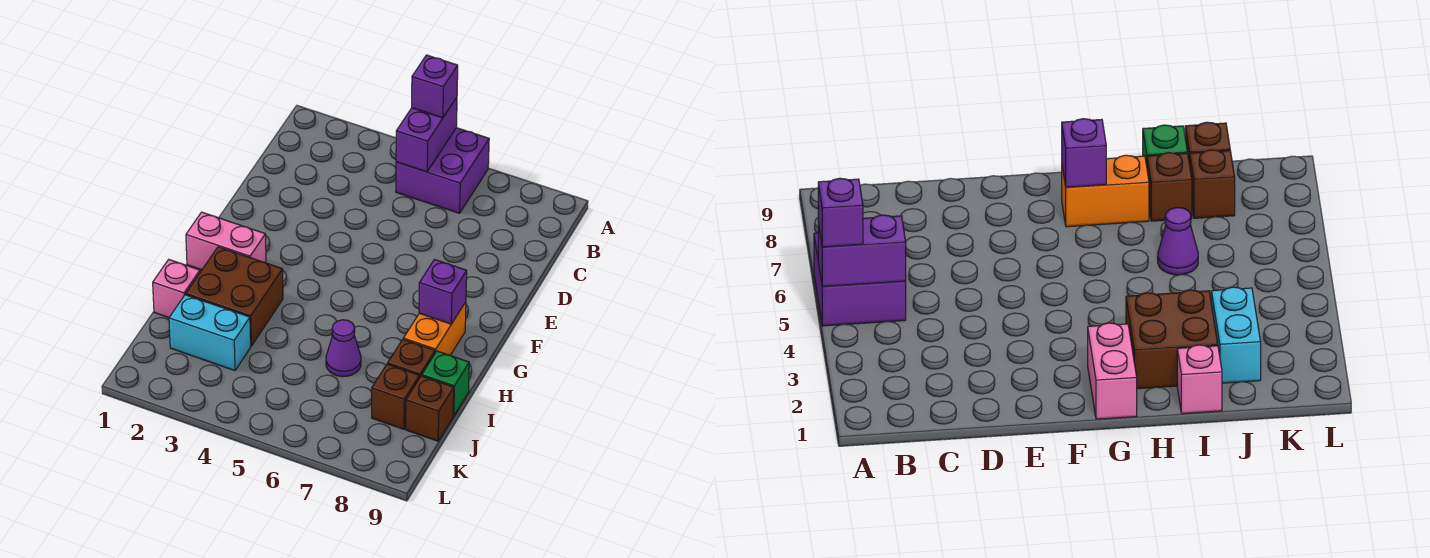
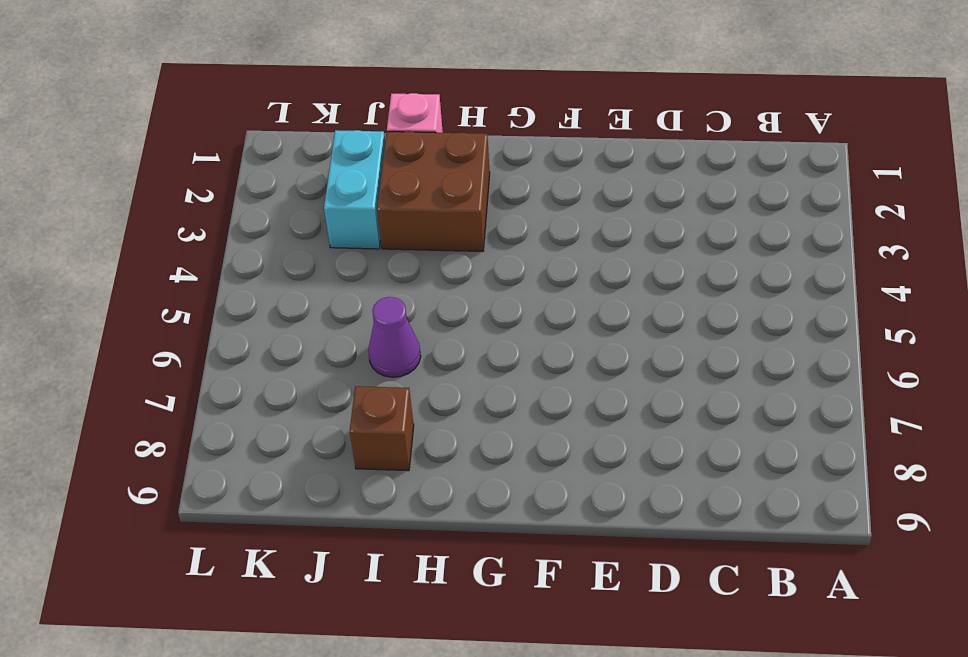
none -> purple 2x2 brick [396,128,489,213]
none -> pink 1x2 brick [186,212,266,270]
none -> orange 1x2 brick [403,302,466,355]

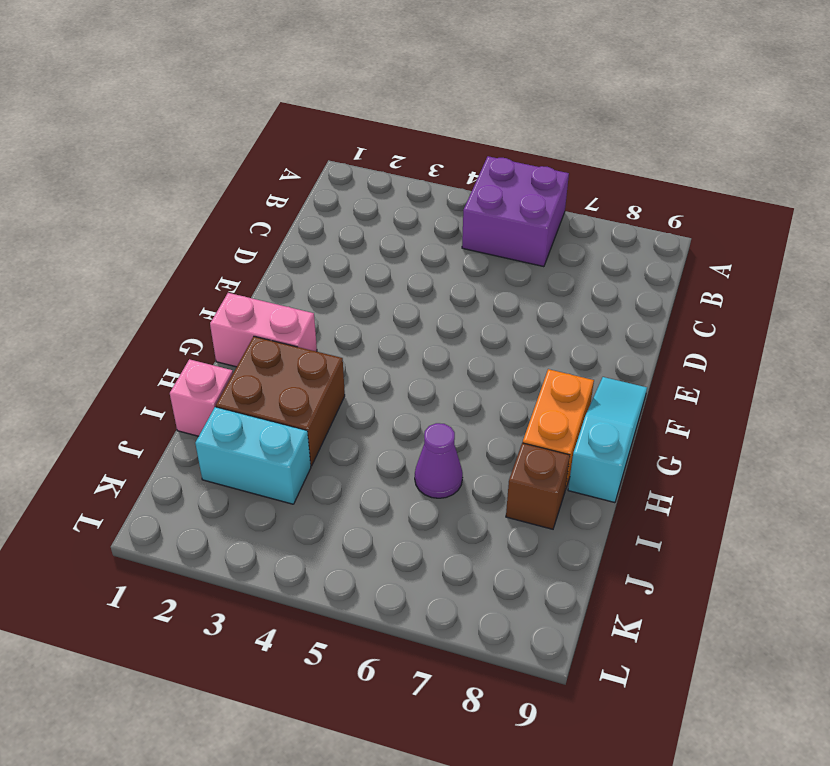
cyan 1x3 slope [568,377,647,503] -> none
none -> green 1x1 brick [422,351,469,416]
none -> brown 1x1 brick [372,364,419,429]
none -> brown 1x1 brick [406,376,454,441]

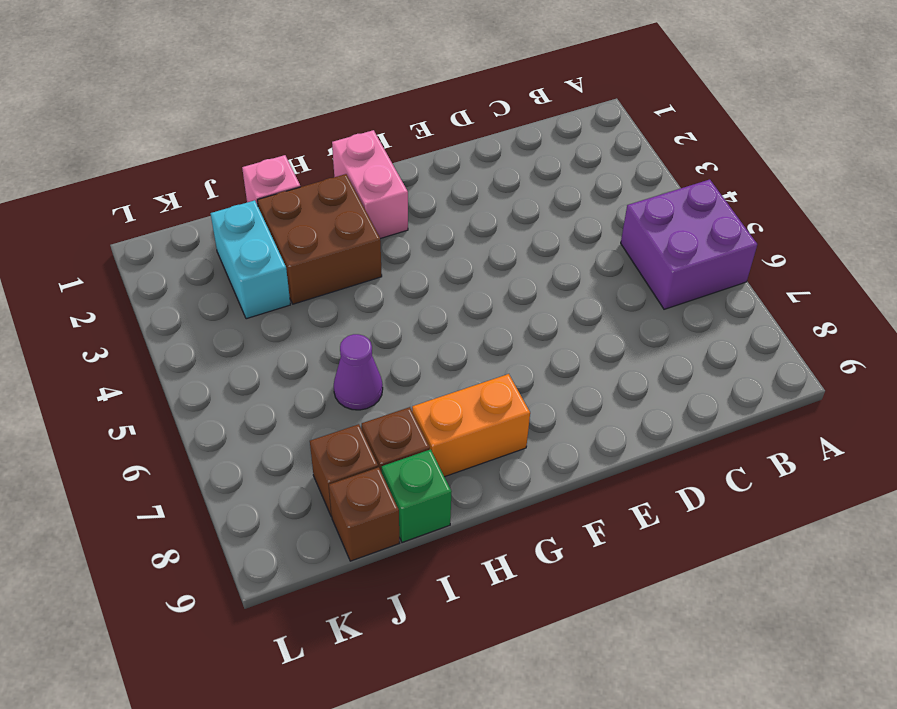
none -> purple 1x2 brick [396,97,457,172]
none -> purple 1x1 brick [419,260,467,324]
none -> purple 1x1 brick [412,55,458,118]

